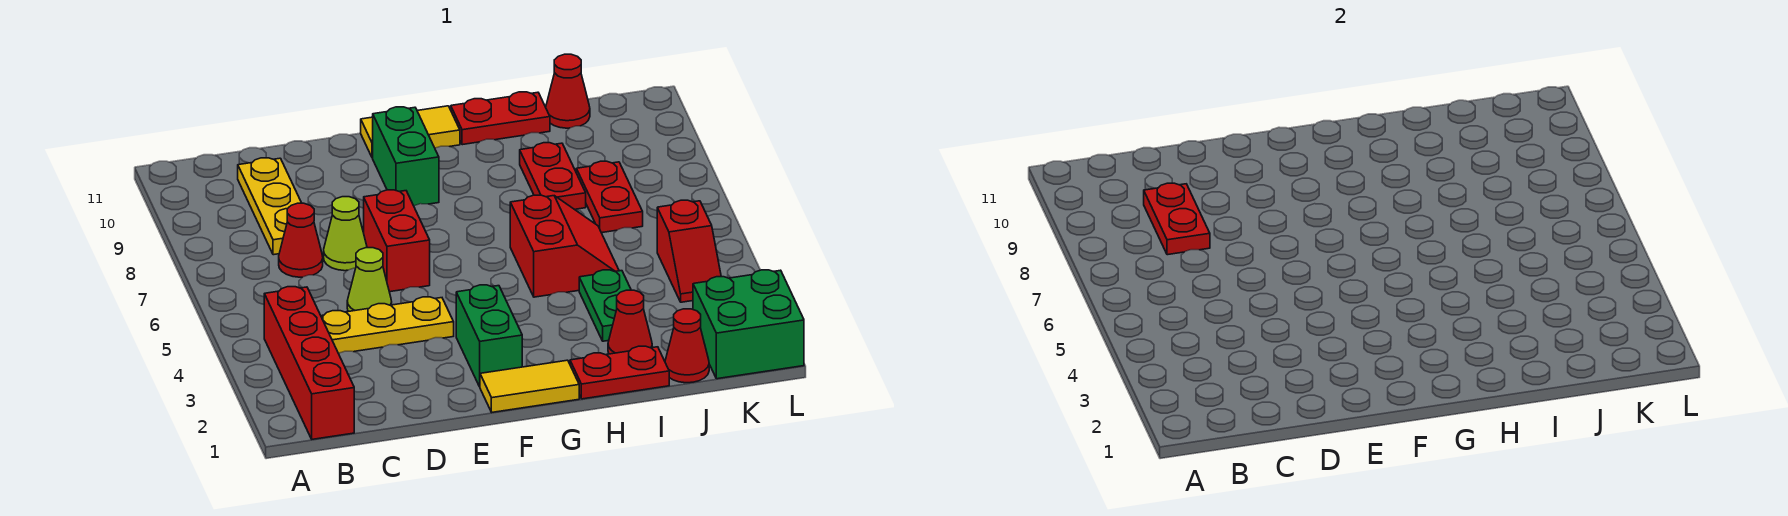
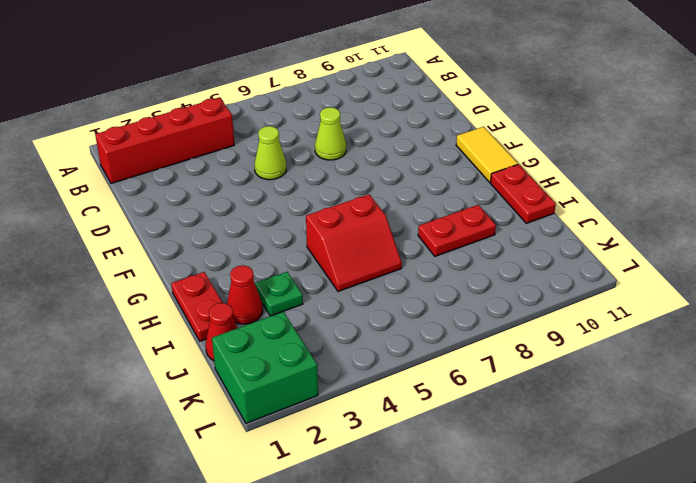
green 1x1 plate [255,272,303,316] -> green 1x2 plate [579,270,631,341]
none -> yellow 1x3 plate [321,297,454,353]
none -> red 1x1 cone [279,203,323,277]
none -> yellow 1x3 plate [238,158,301,255]

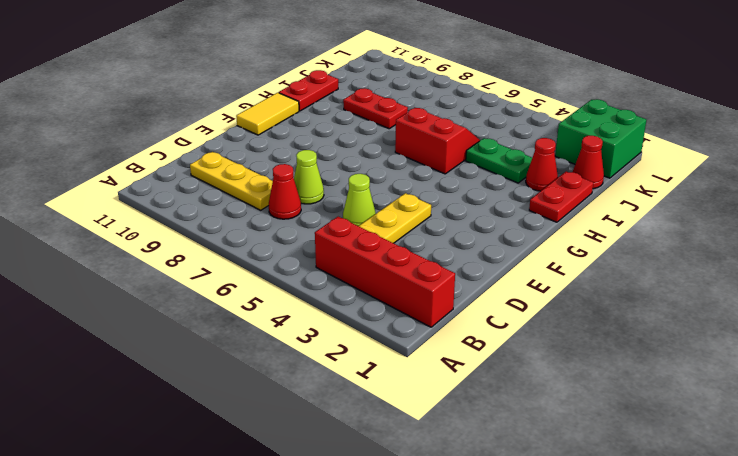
none -> red 1x2 brick [364,190,430,292]
none -> yellow 1x2 tile [480,360,579,412]
none -> green 1x2 brick [456,285,522,387]

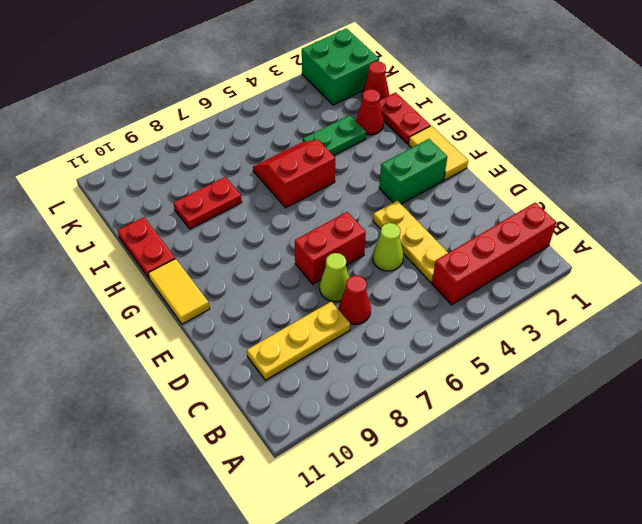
none -> green 1x2 brick [373,107,439,206]
none -> red 1x2 plate [576,161,643,233]
none -> red 1x1 cone [546,54,590,128]

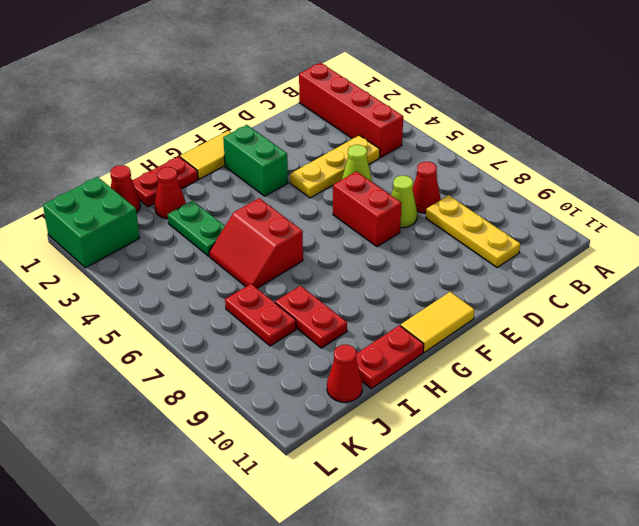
none -> green 1x2 brick [373,107,439,206]
none -> red 1x2 slope [657,200,721,302]
none -> red 1x2 plate [1144,183,1210,255]

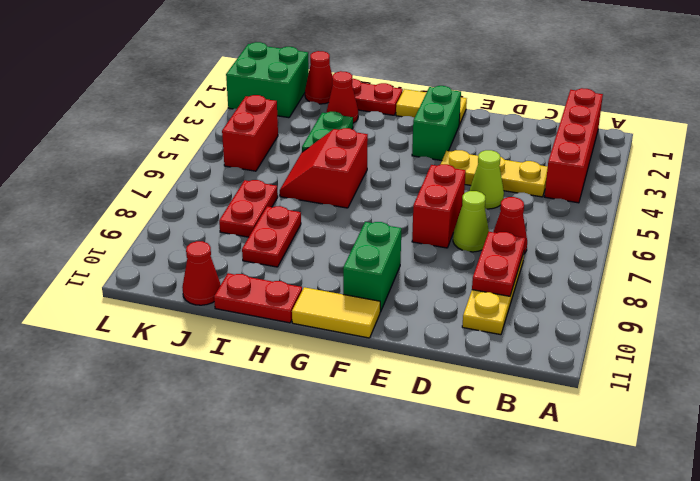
red 1x2 brick [222,95,278,171] -> red 1x2 slope [657,200,721,302]

